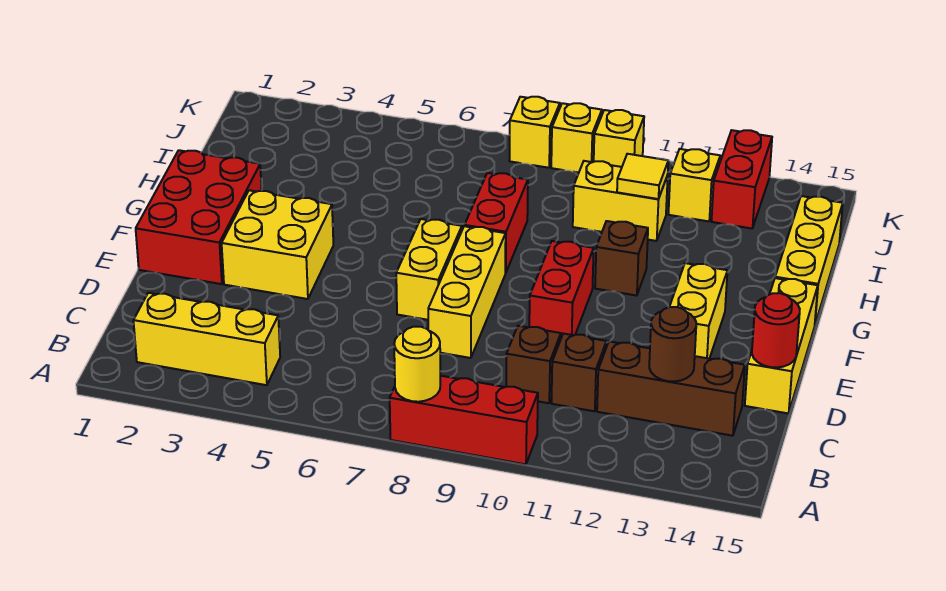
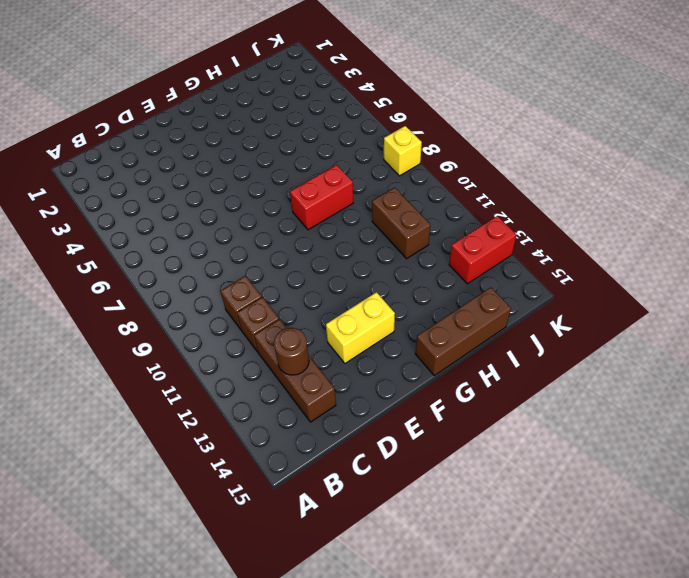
brown 1x3 brick [415,287,511,376] -> yellow 1x3 brick [775,196,843,324]
brown 1x2 brick [372,188,430,259] -> yellow 1x2 brick [573,161,668,241]
none -> red 1x3 brick [390,376,538,464]
none -> yellow 1x3 brick [133,293,280,385]
none -> yellow 1x3 brick [428,226,506,358]

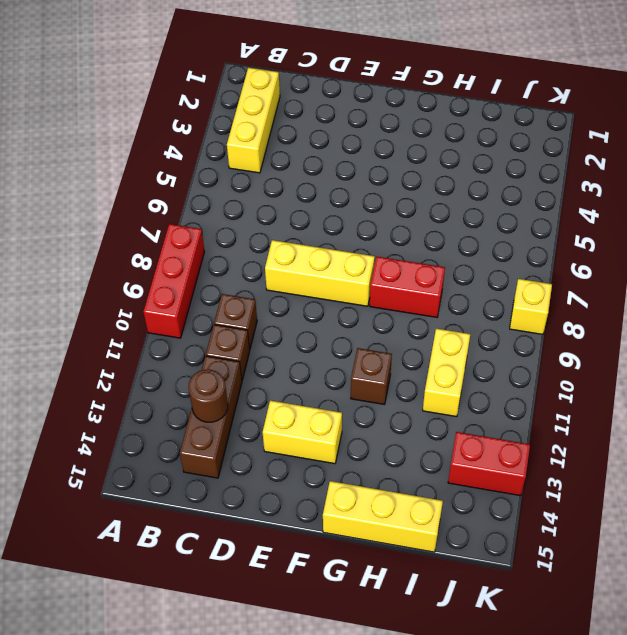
none -> yellow 1x3 brick [745,278,818,413]
none -> red 2x3 brick [136,150,262,284]
none -> yellow 2x2 brick [222,190,333,299]

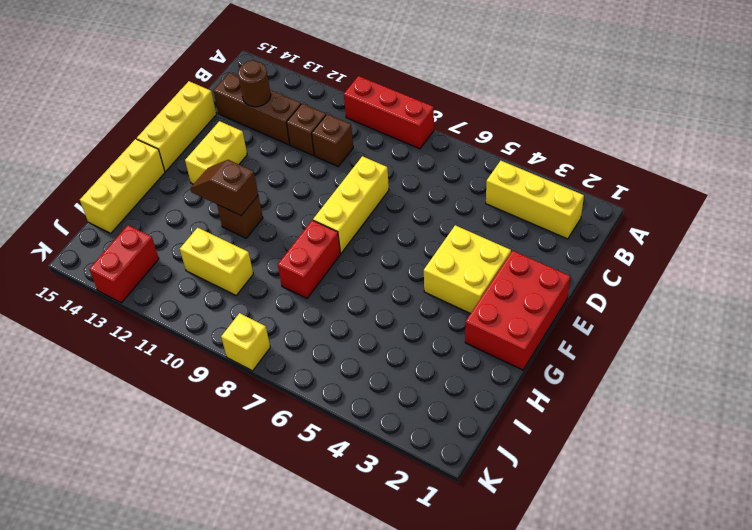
brown 1x2 slope [190,160,258,216] -> none
none -> yellow 1x2 brick [396,219,462,320]
none -> red 1x2 brick [529,241,594,338]
none -> yellow 1x1 brick [668,149,720,221]

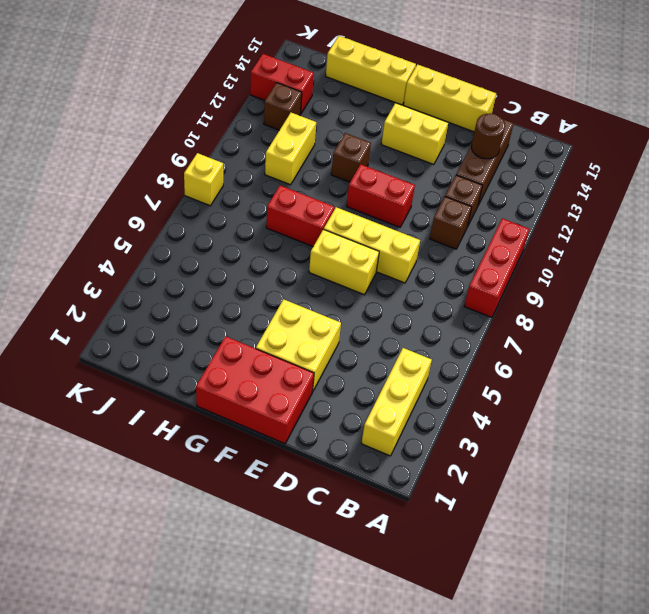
brown 1x1 brick [264,83,302,130] -> yellow 1x1 brick [668,149,720,221]
none -> yellow 1x1 brick [551,103,602,173]
none -> yellow 1x1 brick [594,110,644,167]
none -> yellow 1x1 round brick [394,327,440,402]

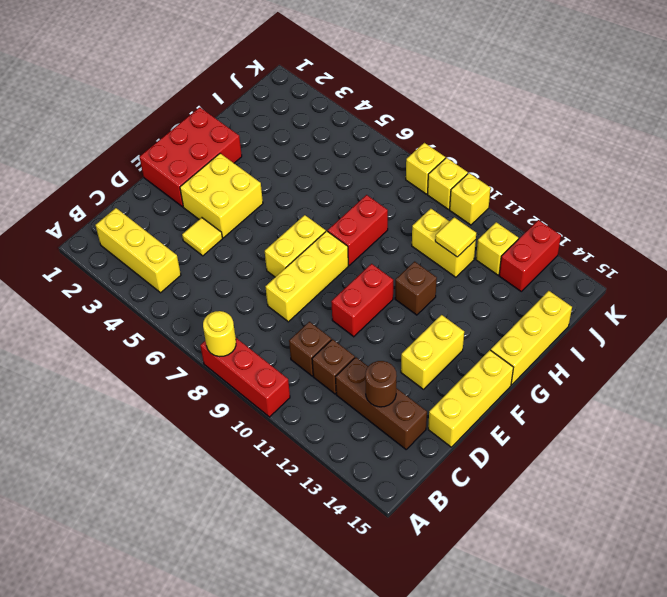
yellow 1x1 tile [182,218,222,256] -> none
none -> red 1x1 round brick [752,293,800,368]

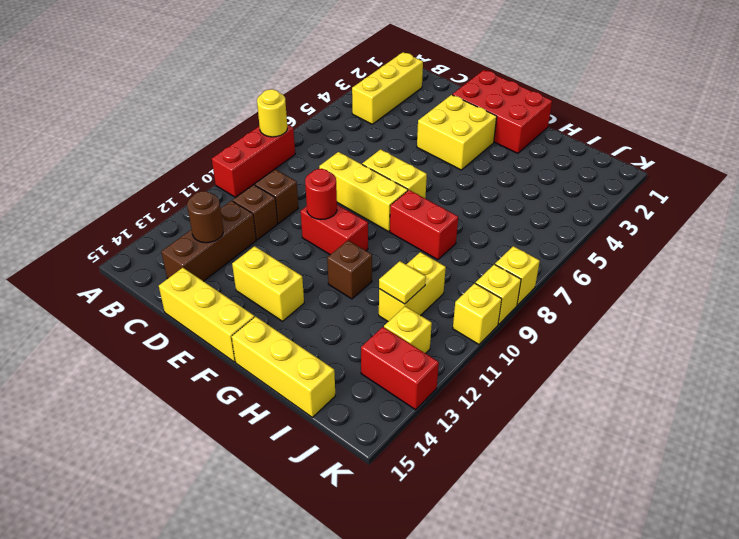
red 1x1 round brick [305,169,337,220] -> red 1x1 round brick moved to [752,293,800,368]

